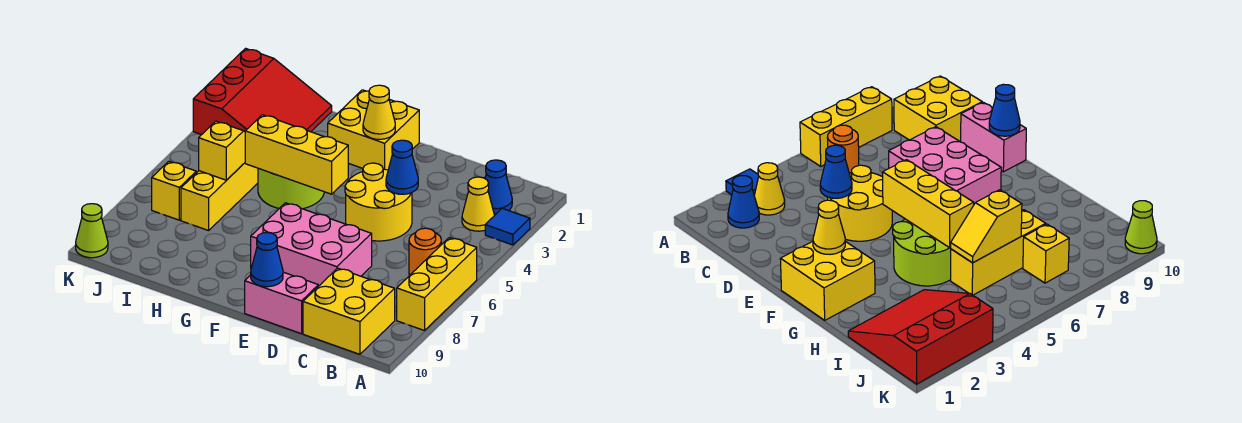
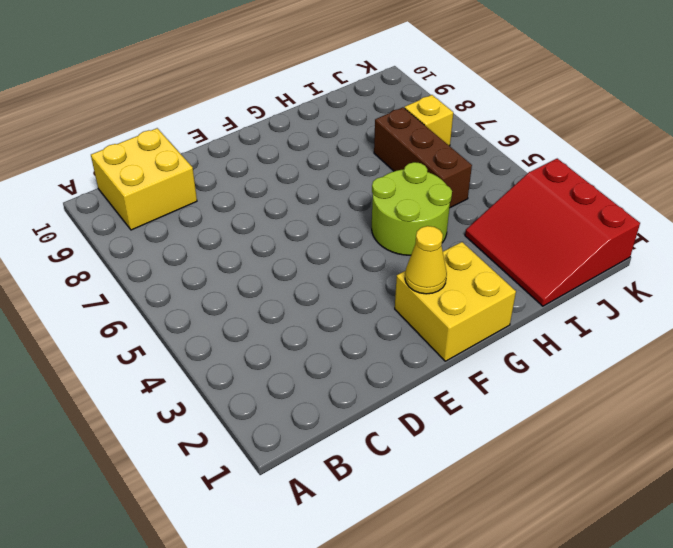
brown 1x3 brick [374,107,472,208] -> yellow 1x3 brick [181,163,258,231]
none -> blue 1x1 tile [485,208,530,245]
none -> yellow 1x3 brick [397,238,477,331]
none -> blue 1x1 cone [485,160,512,214]

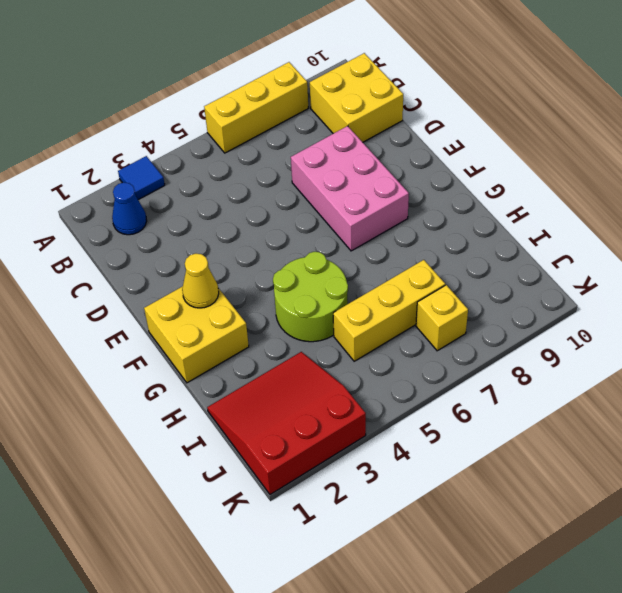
none -> yellow 1x1 cone [462,177,495,231]
none -> orange 1x1 round brick [409,228,441,275]
none -> yellow 2x2 round brick [345,163,412,241]

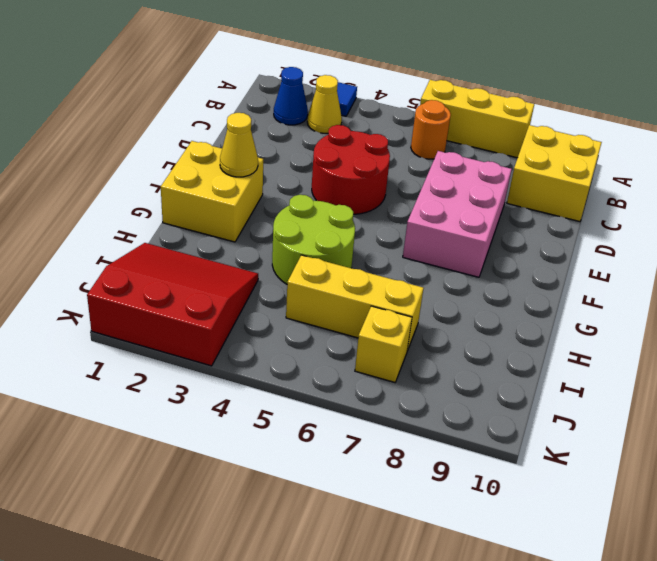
red 2x2 round brick [312,125,390,214] -> yellow 2x2 round brick [345,163,412,241]
none -> pink 1x2 brick [245,272,318,334]
none -> lime 1x1 cone [76,204,108,258]
none -> blue 1x1 cone [386,140,418,194]

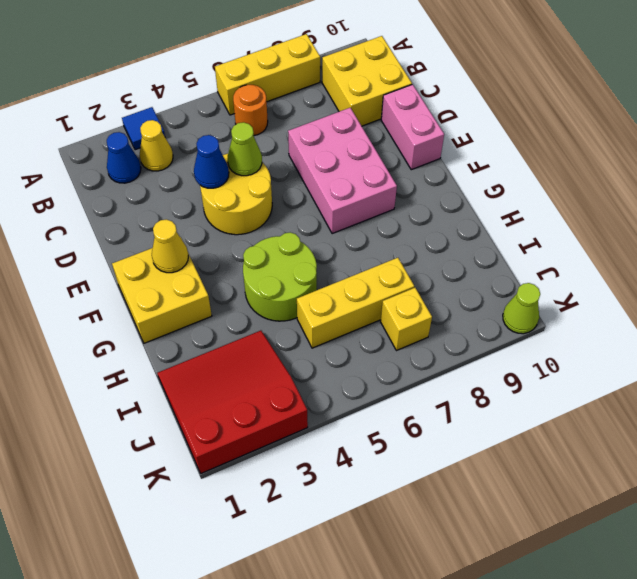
lime 1x1 cone [228,122,262,176] -> none
none -> blue 1x1 cone [251,233,283,287]
none -> yellow 1x3 brick [245,115,348,194]
none -> yellow 1x2 slope [199,121,245,180]

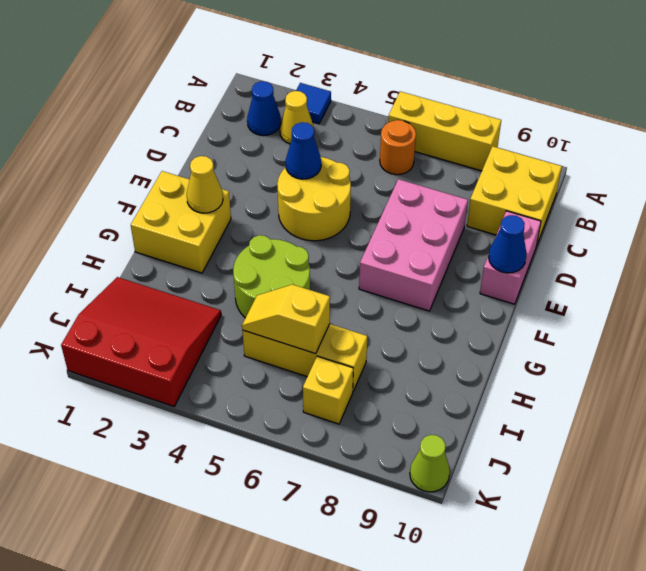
none -> yellow 1x3 brick [245,115,348,194]

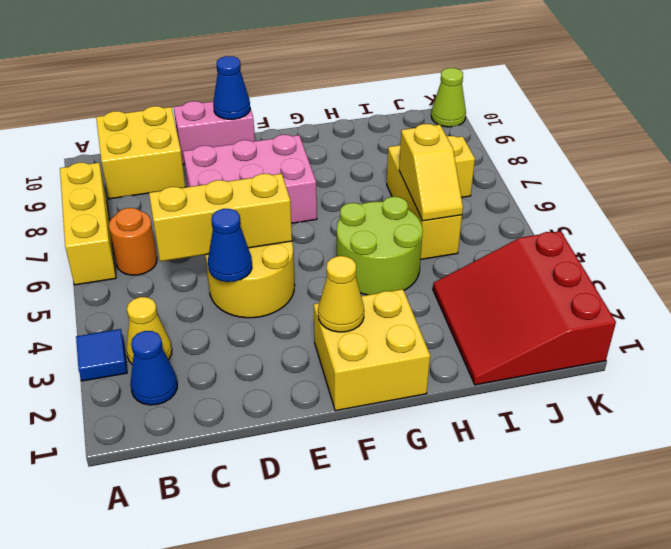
yellow 1x3 brick [149,174,292,262] -> yellow 1x3 brick moved to [245,115,348,194]

